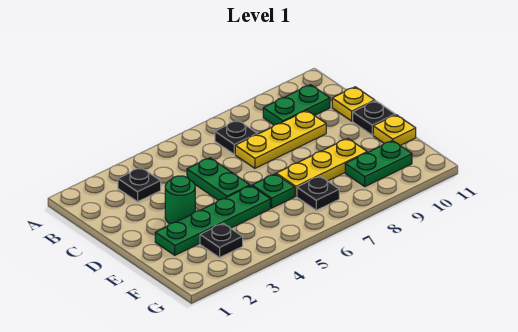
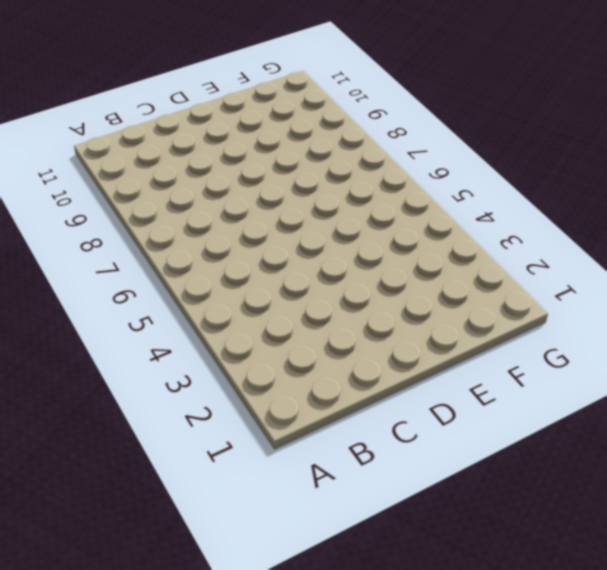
none -> black 1x1 plate [118,168,161,202]
none -> black 1x1 plate [215,120,257,154]
none -> green 1x2 plate [263,85,330,125]

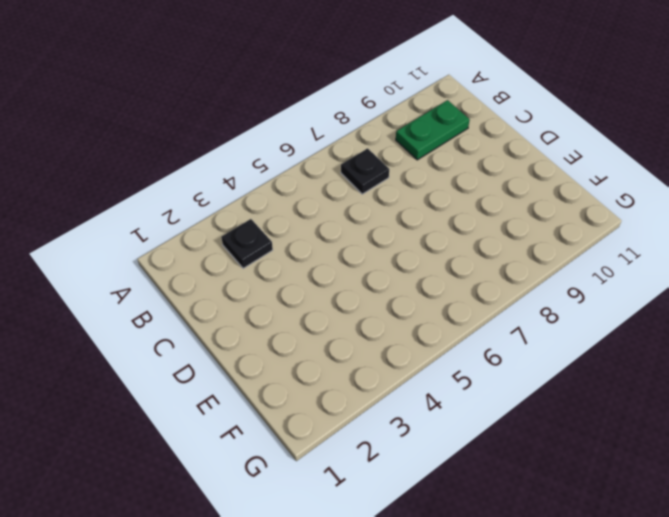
none -> green 1x2 plate [187,158,250,200]
none -> yellow 1x3 plate [235,111,326,168]
none -> yellow 1x1 plate [332,87,375,121]

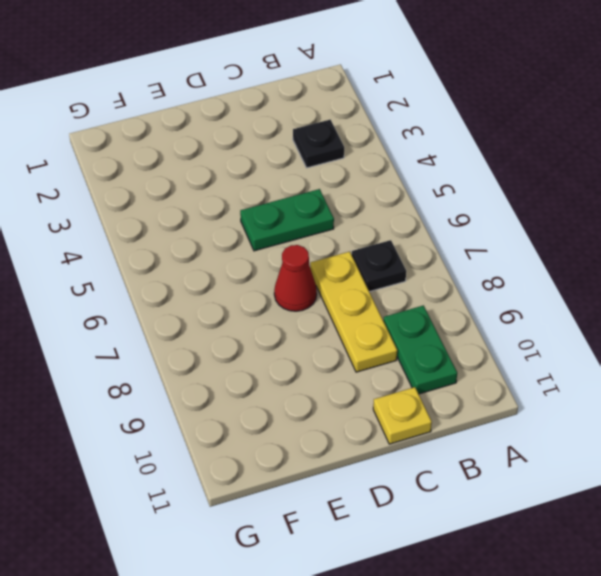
red 1x1 cone [274,245,317,311] -> none
none -> green 1x1 round brick [165,176,195,224]
none -> black 1x1 plate [353,101,395,135]
none -> green 1x4 plate [155,186,270,255]

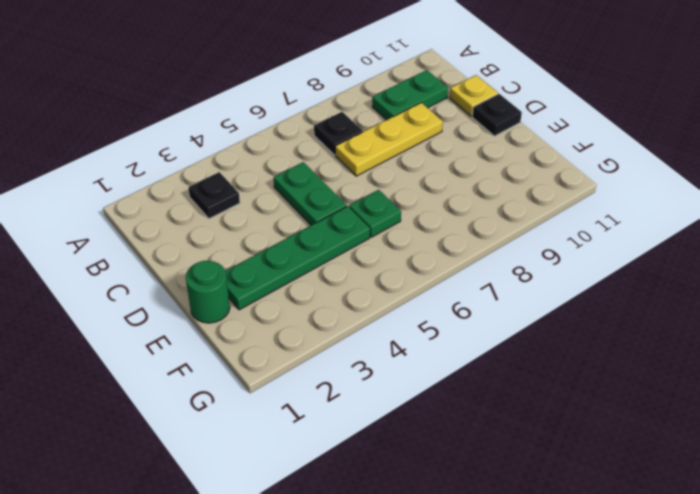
green 1x1 round brick [186,261,230,323] -> green 1x1 round brick moved to [165,176,195,224]
none -> yellow 1x3 plate [276,138,367,196]
none -> yellow 1x1 plate [373,115,416,145]
none -> black 1x1 plate [200,223,243,258]

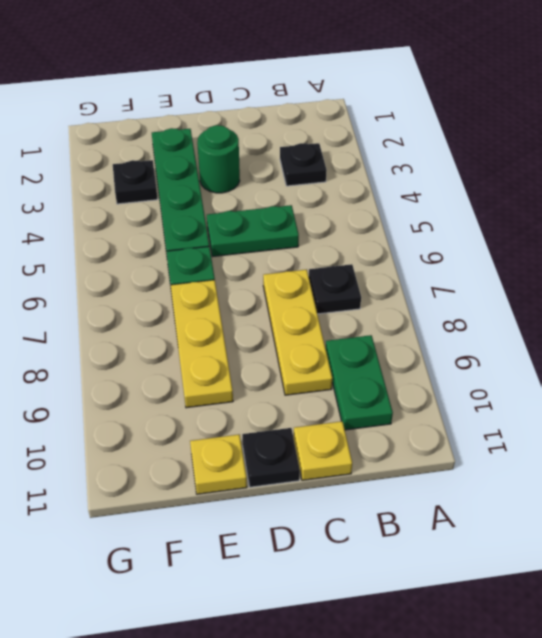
none -> black 1x1 plate [297,176,339,210]
none -> green 1x2 plate [345,140,412,187]

